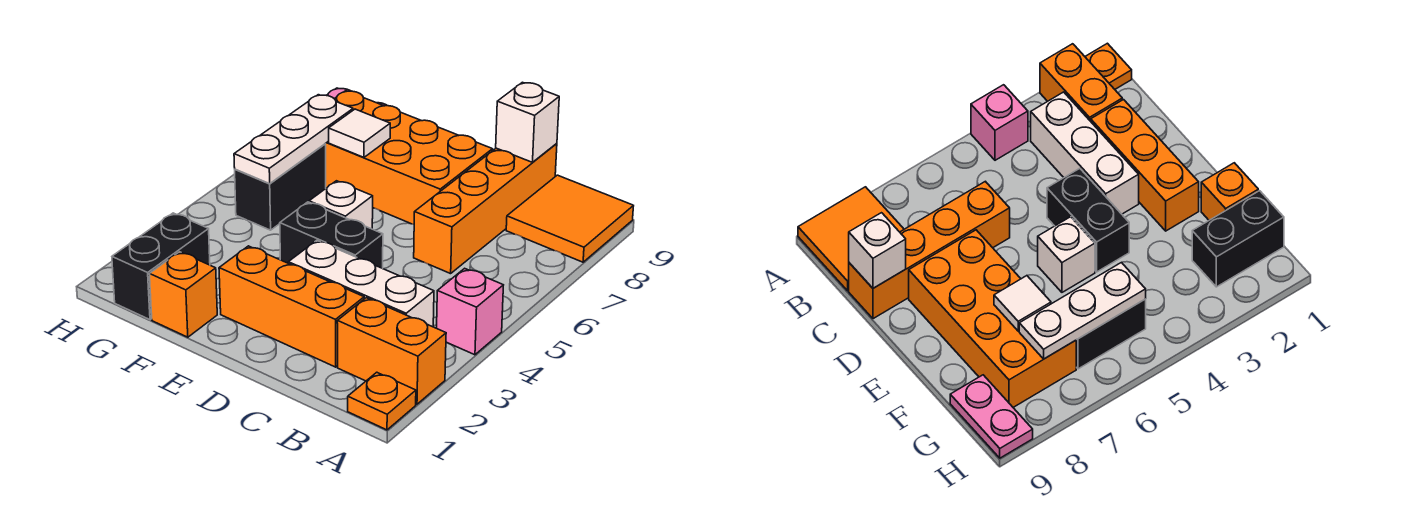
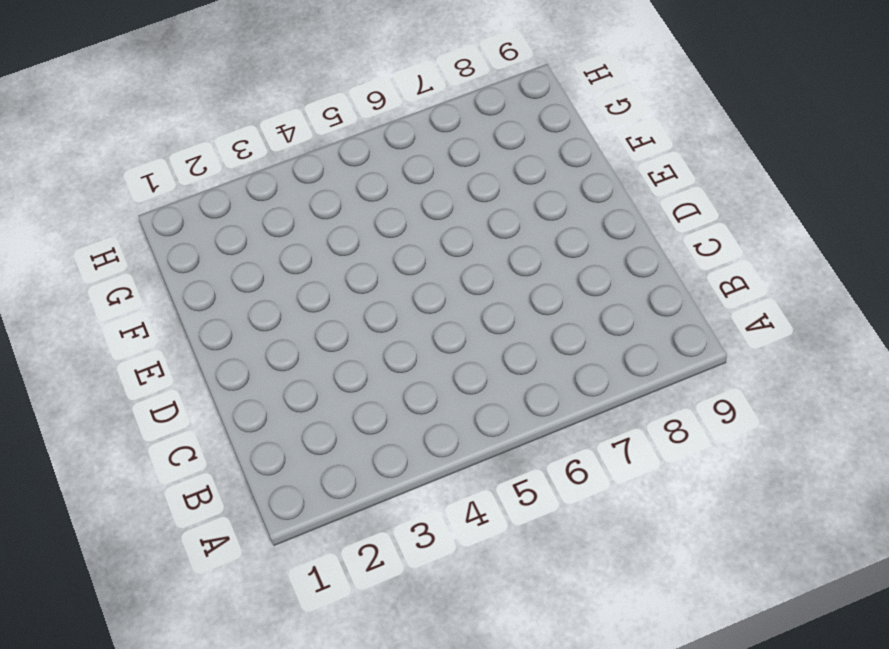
none -> orange 1x1 plate [348,372,416,430]
none -> orange 1x2 brick [337,298,446,404]
none -> pink 1x1 brick [437,268,503,355]

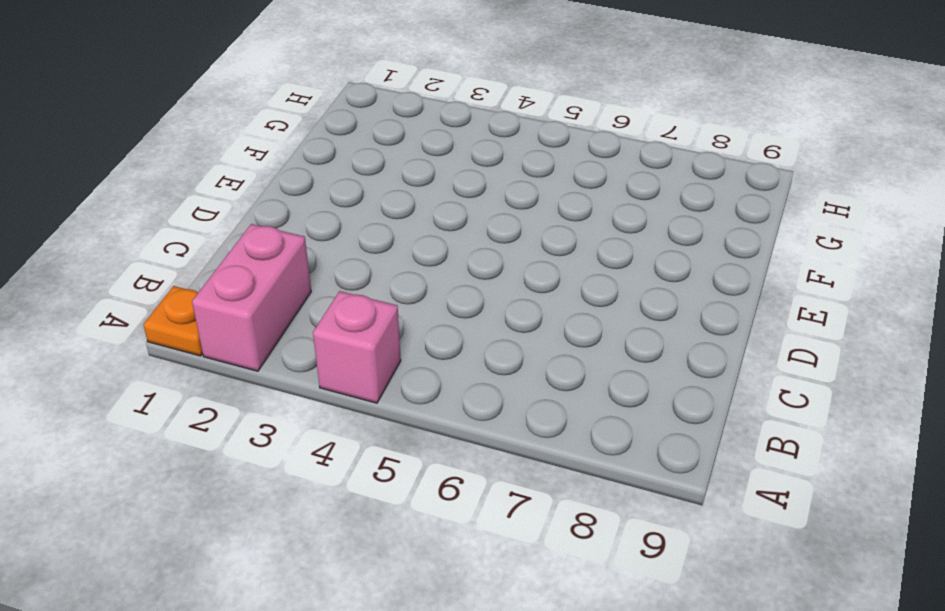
pink 1x2 brick [192,224,311,371] -> orange 1x2 brick [337,298,446,404]
none -> orange 2x2 tile [506,175,633,262]
none -> white 1x3 brick [288,240,434,327]
none -> orange 1x3 brick [219,246,364,367]

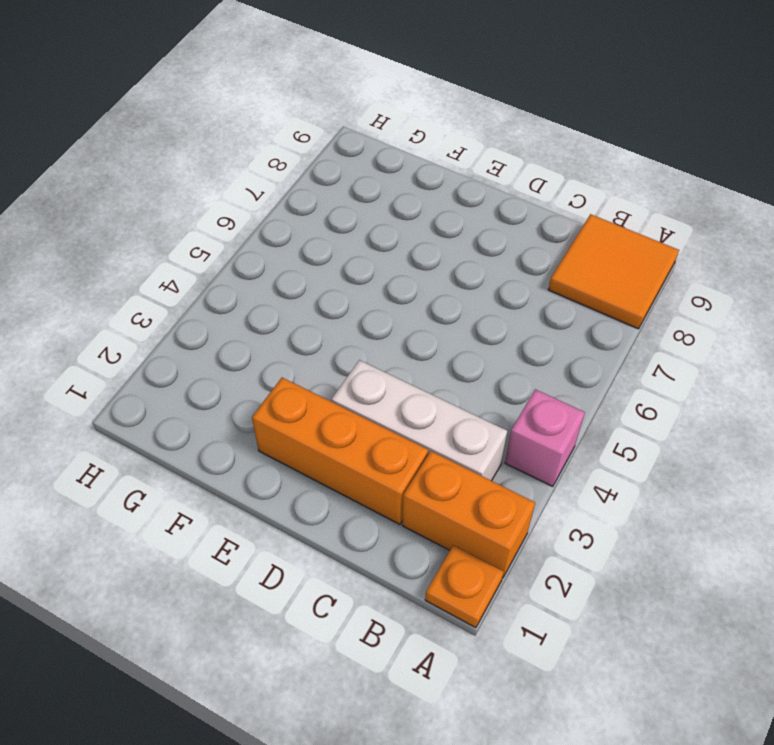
none -> orange 1x4 brick [414,143,557,274]
none -> black 1x2 brick [280,202,383,268]
none -> orange 2x4 brick [325,91,493,224]

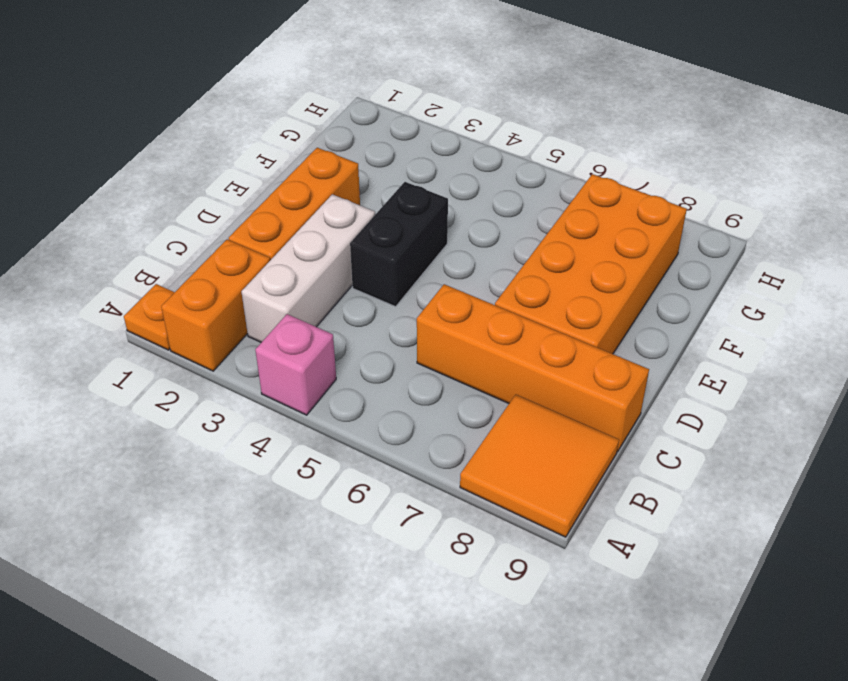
none -> white 1x1 brick [309,181,373,229]
none -> orange 1x1 brick [149,252,217,337]
none -> black 1x2 brick [112,213,210,320]

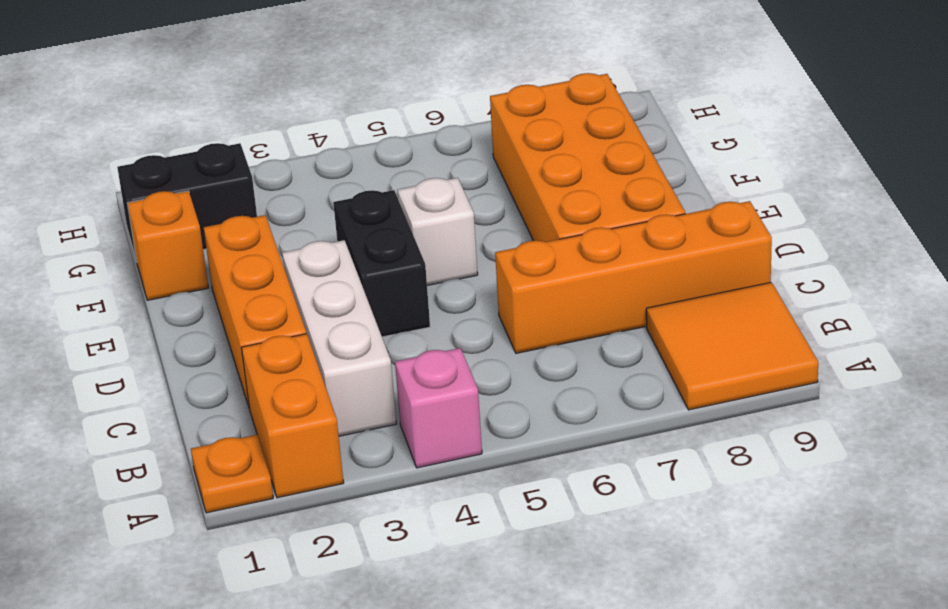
none -> black 1x2 brick [235,144,326,230]
none -> pink 1x2 plate [950,375,1033,458]
none -> white 1x1 brick [496,82,559,162]

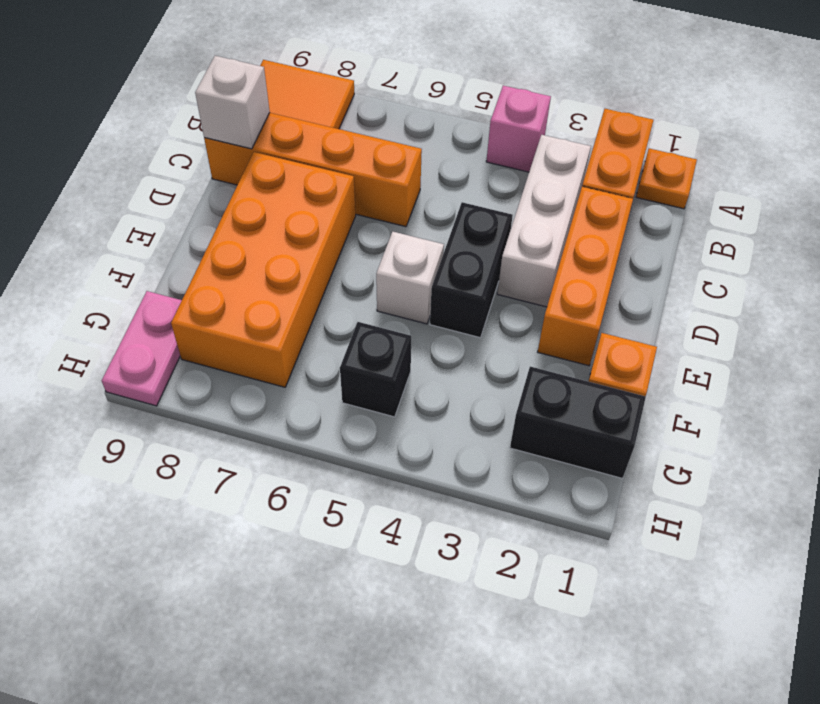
black 1x1 brick [340,322,411,417] -> black 1x2 brick [235,144,326,230]
none -> white 1x1 tile [329,109,390,157]
none -> white 1x3 plate [234,95,353,184]

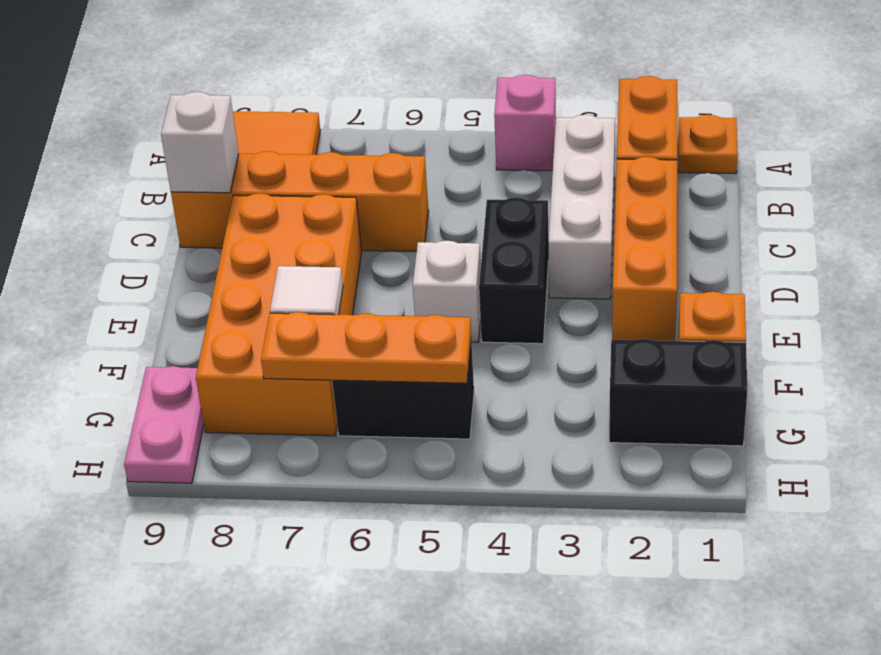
orange 1x3 plate [261,312,471,383] -> white 1x3 plate [234,95,353,184]

